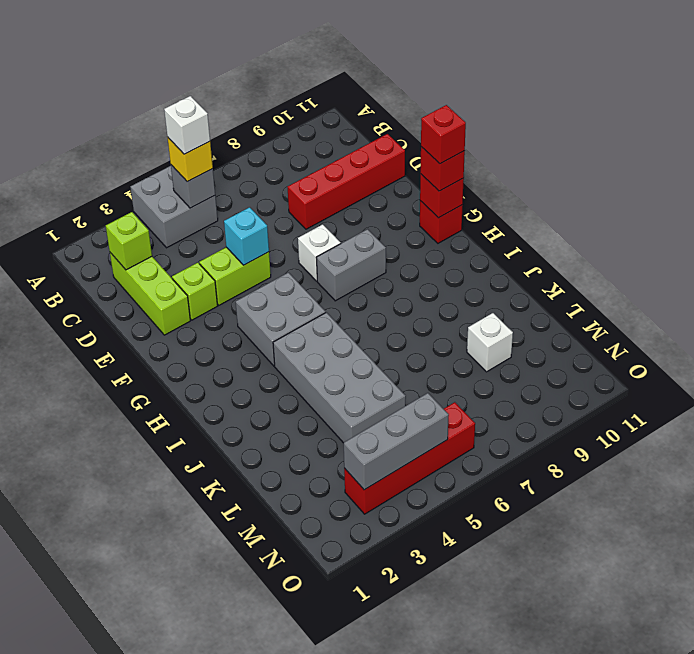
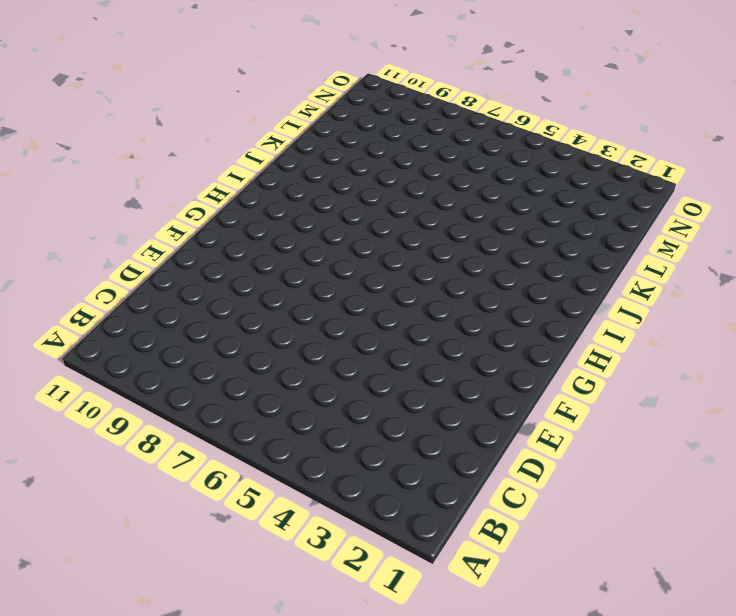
none -> grey 2x2 brick [130,166,218,248]
none -> lime 1x3 brick [110,253,190,335]
none -> red 1x4 brick [288,134,405,229]

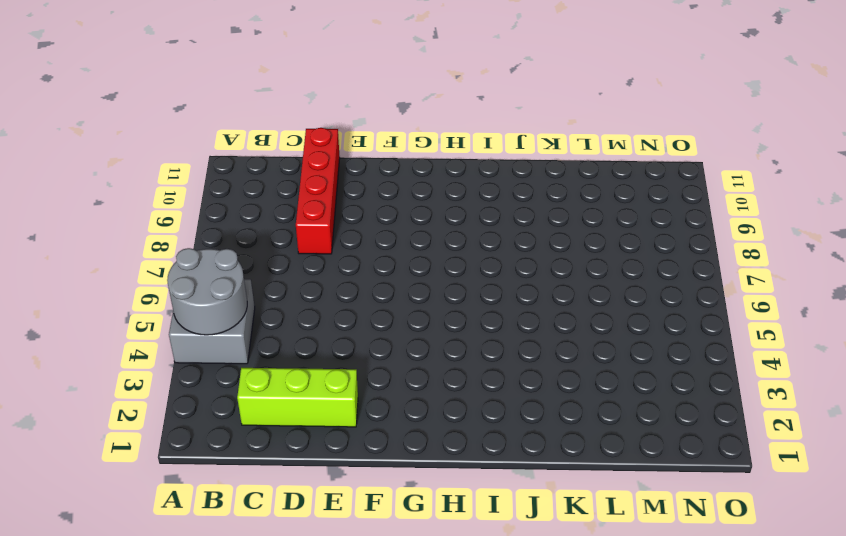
grey 2x2 round brick [167,248,247,335] -> grey 1x1 brick [171,165,215,208]
none -> lime 1x1 brick [172,262,218,320]
none -> lime 1x2 brick [199,247,271,305]
none -> white 1x1 brick [298,224,341,281]

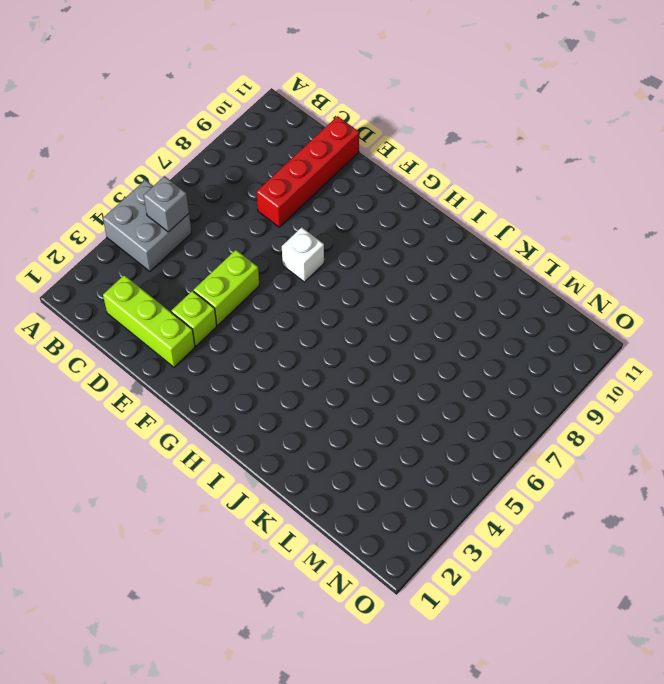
none -> grey 2x2 brick [236,272,326,366]
none -> grey 1x2 brick [316,229,386,301]
none -> red 1x1 brick [420,201,463,243]

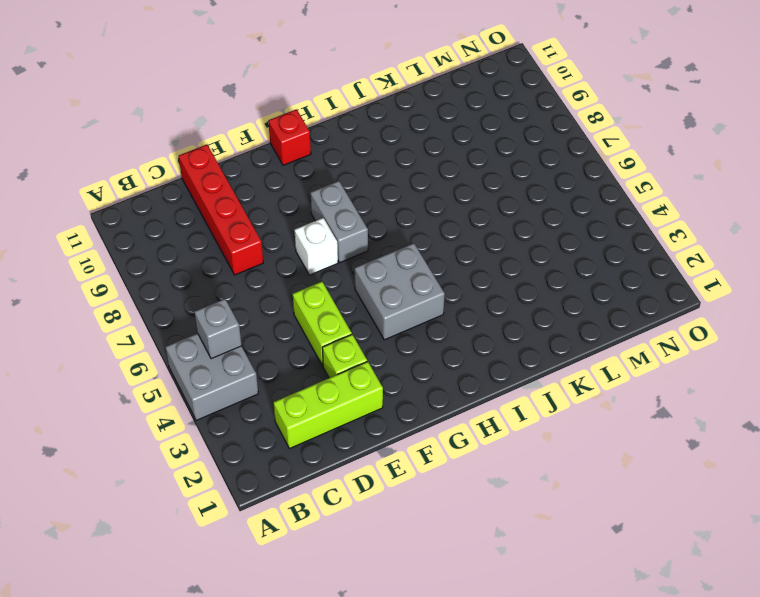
none -> grey 2x4 brick [273,312,406,443]
none -> white 1x1 brick [467,313,513,372]
none -> red 1x4 brick [344,402,475,514]

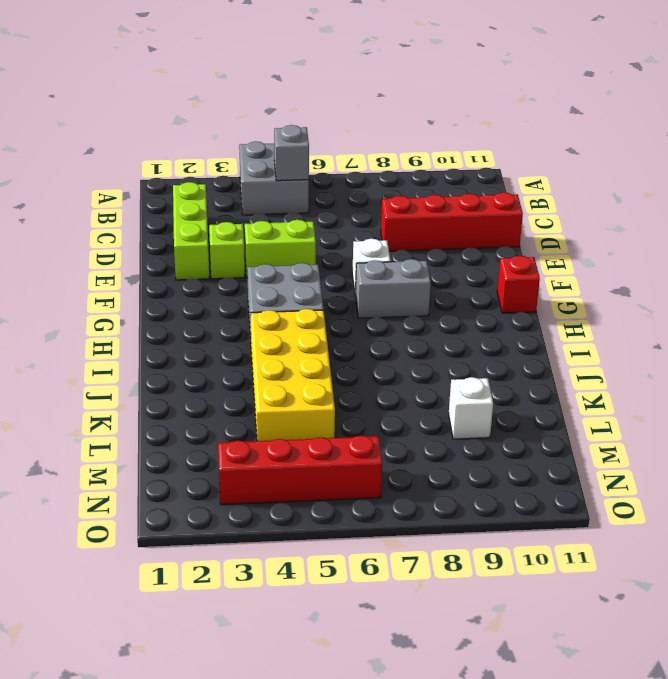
yellow 2x4 brick [250,309,335,441] -> grey 2x4 brick [273,312,406,443]
none -> lime 1x1 brick [106,212,152,270]
none -> cyan 1x1 brick [224,207,269,265]
none -> red 1x1 brick [420,174,464,218]

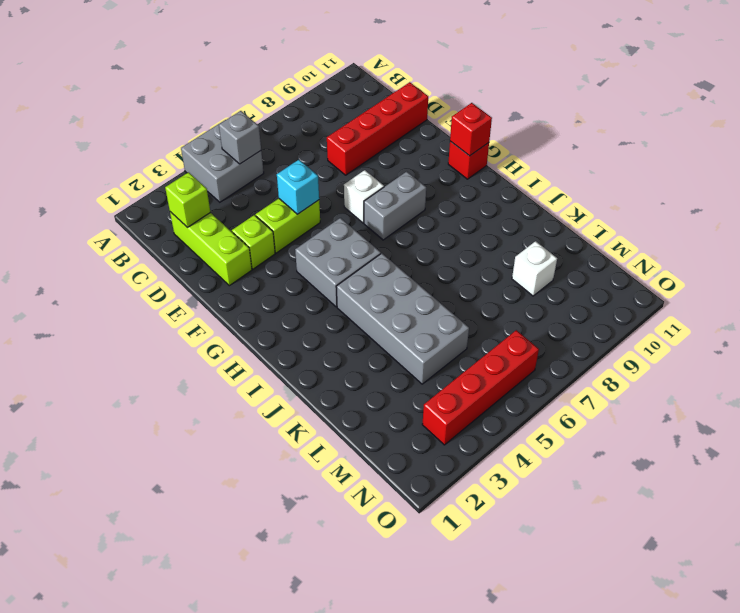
none -> grey 1x3 brick [344,393,449,490]
none -> yellow 1x1 brick [168,138,213,182]
none -> red 1x1 brick [420,147,465,191]

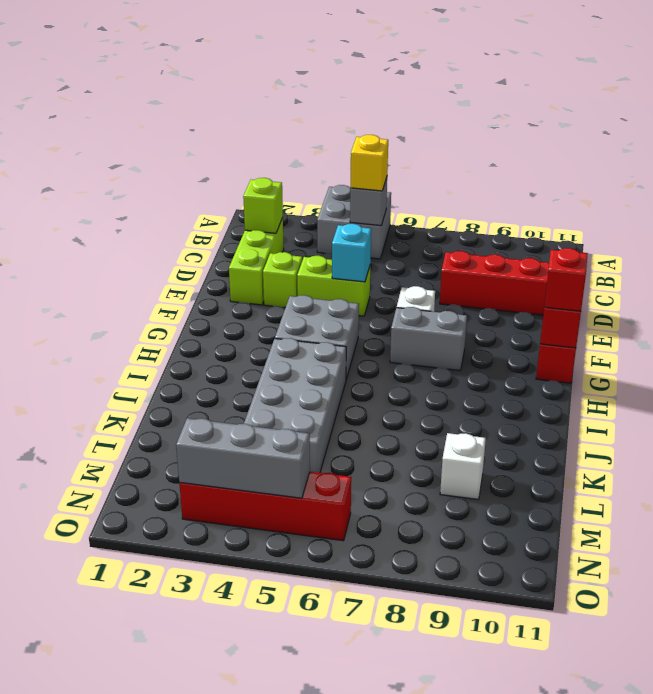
none -> white 1x1 brick [164,96,210,154]
none -> red 1x1 brick [421,105,466,164]

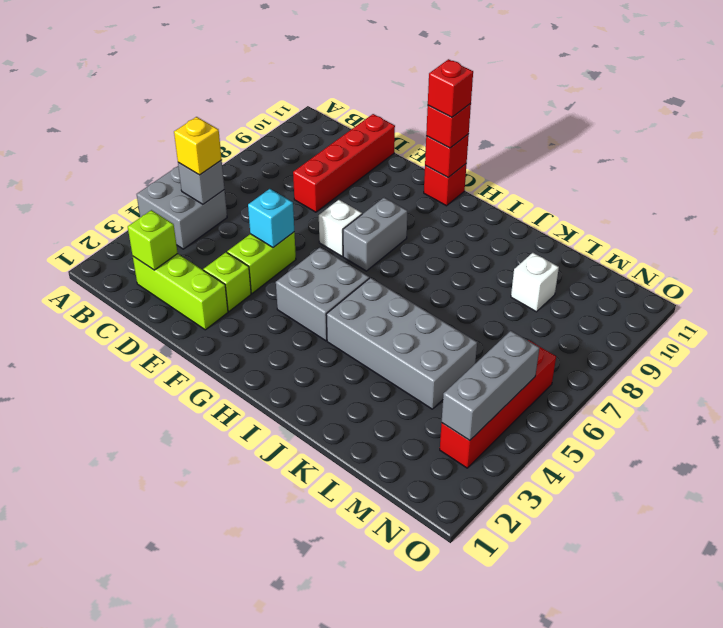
none -> white 1x1 brick [164,96,210,154]

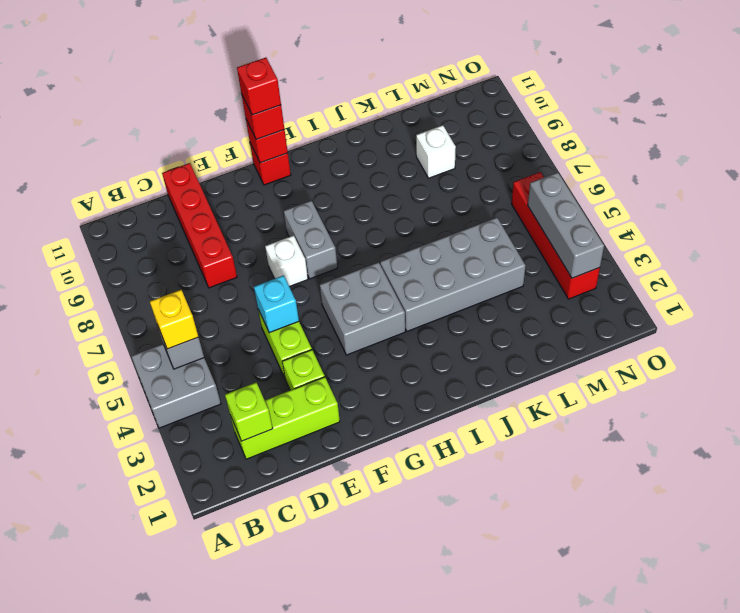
none -> white 1x1 brick [164,96,210,154]

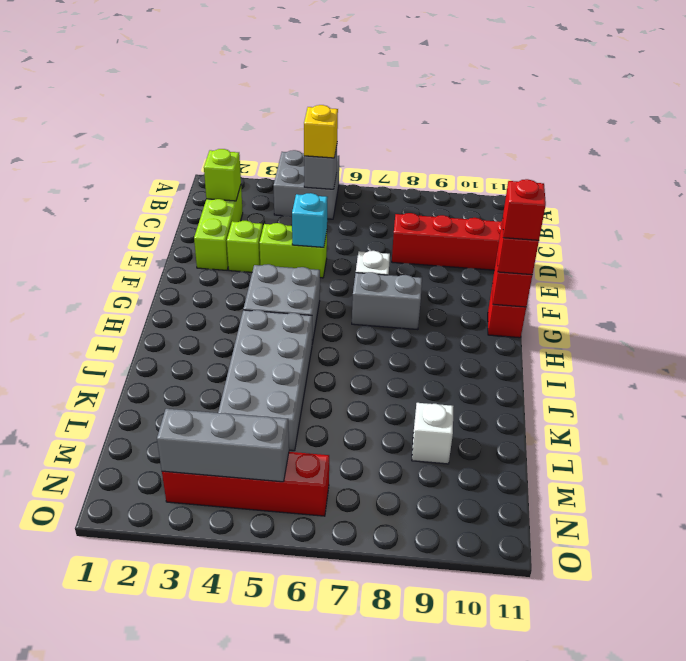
none -> white 1x1 brick [164,96,210,154]

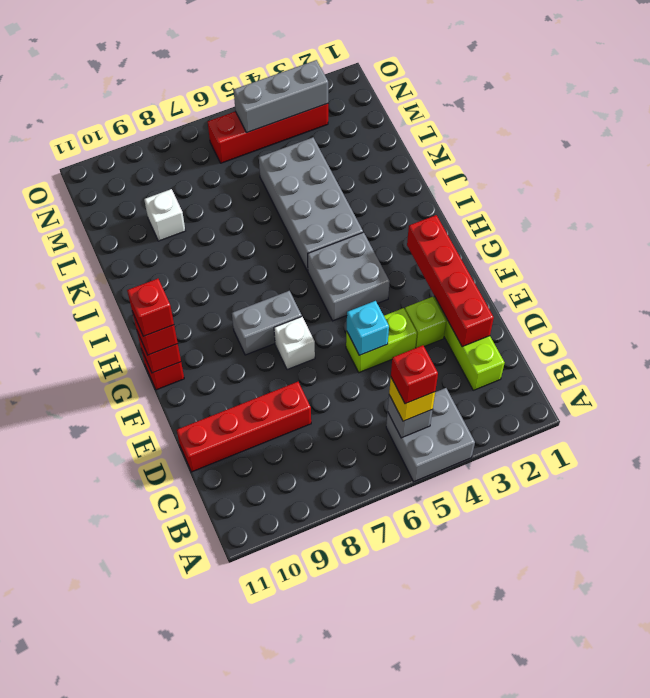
red 1x1 brick [391,345,438,404] -> white 1x1 brick [164,96,210,154]
red 1x4 brick [407,215,494,347] -> none
none -> lime 1x1 brick [106,212,152,270]

